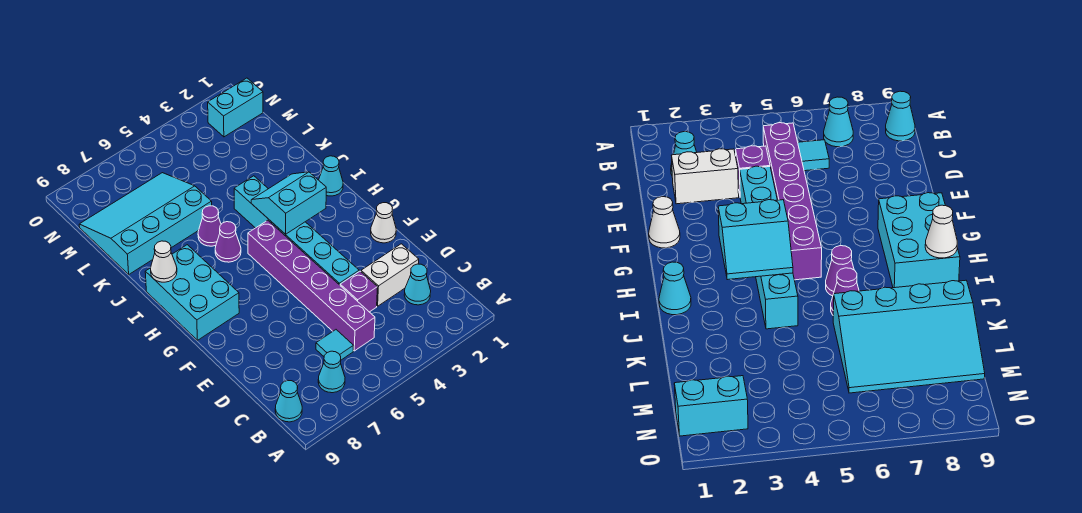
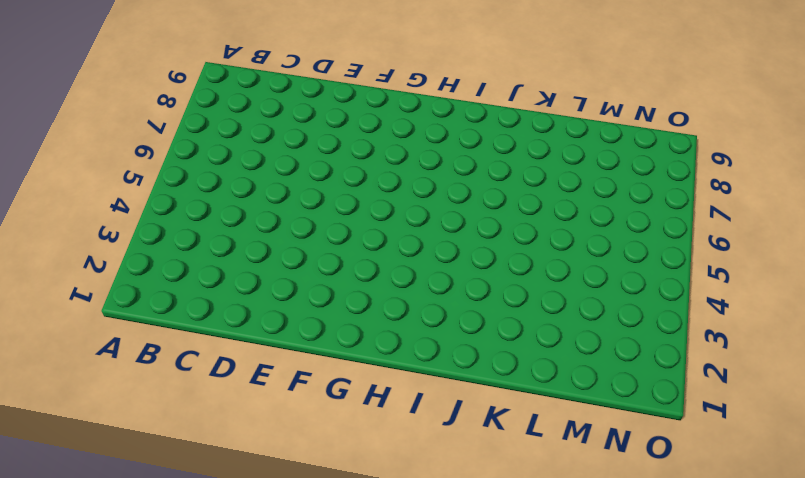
none -> cyan 1x1 cone [318,351,345,393]
none -> cyan 1x1 cone [275,380,302,422]
none -> cyan 1x1 cone [404,264,431,305]

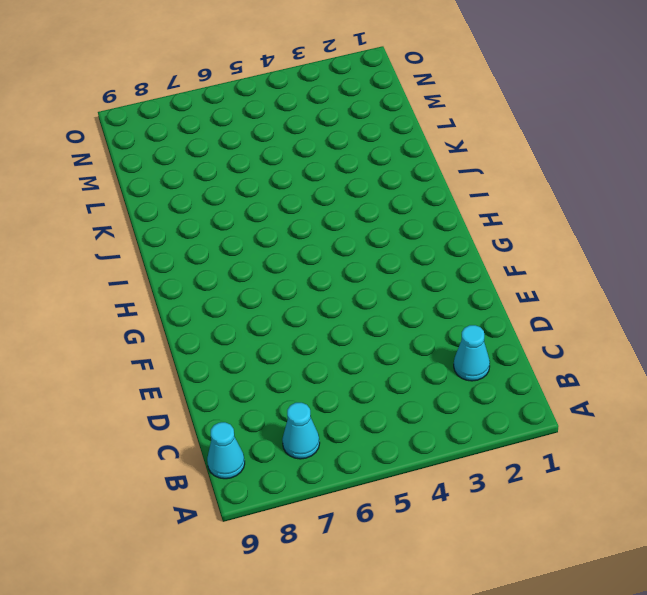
none -> purple 1x6 brick [248,220,375,351]
none -> cyan 1x1 tile [316,330,353,360]
none -> white 1x2 brick [361,244,419,306]

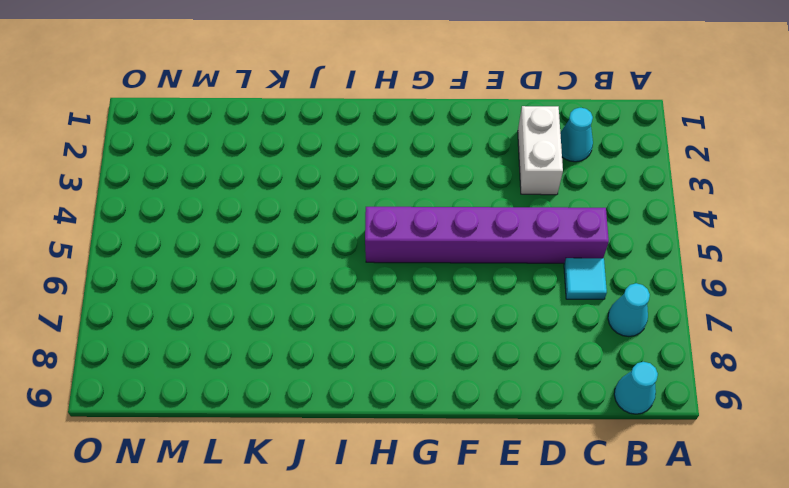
none -> purple 1x1 brick [340,271,378,312]
none -> cyan 1x6 brick [234,176,359,285]
none -> white 1x1 cone [371,203,396,243]

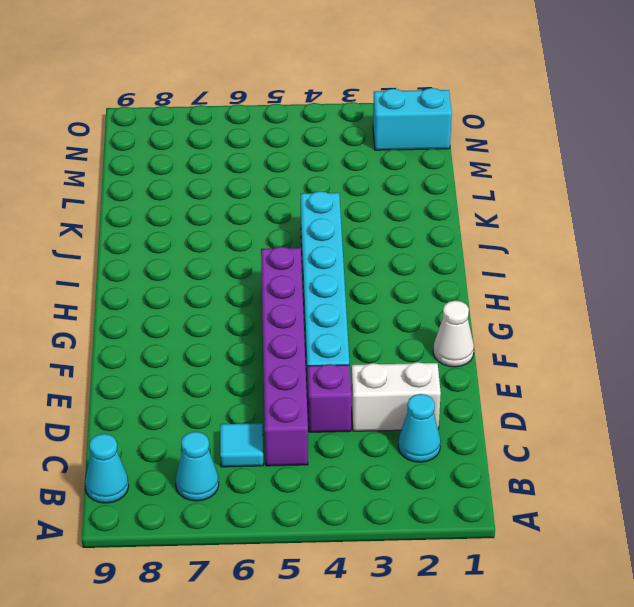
none -> cyan 2x3 brick [145,245,239,340]
none -> cyan 1x1 cone [319,156,343,196]
none -> purple 1x1 cone [215,222,241,262]

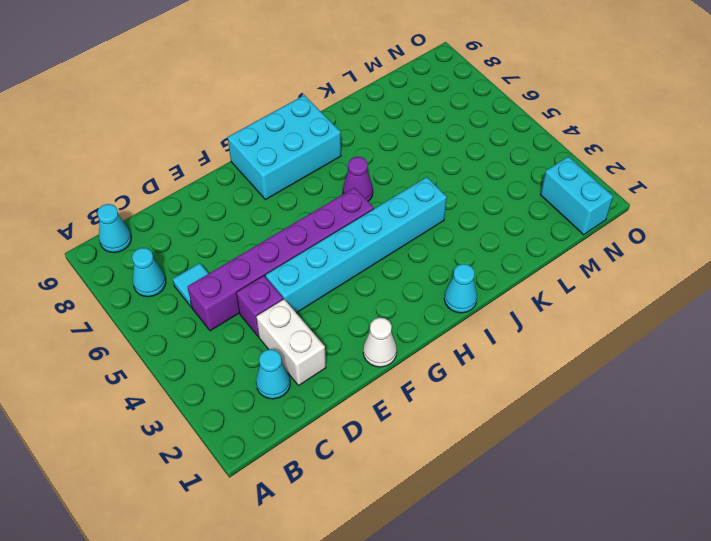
none -> purple 1x1 cone [198,206,221,246]
none -> cyan 3x4 slope [79,173,212,274]
none -> cyan 2x2 slope [251,172,326,234]

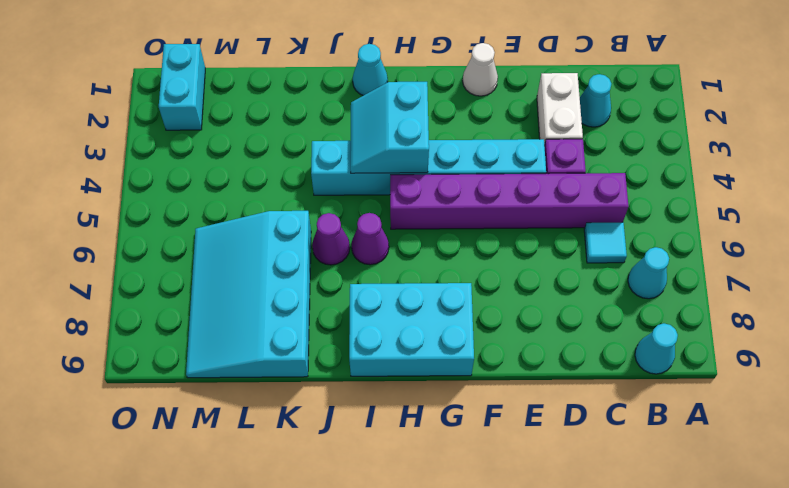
none -> white 1x1 cone [151,241,177,282]

